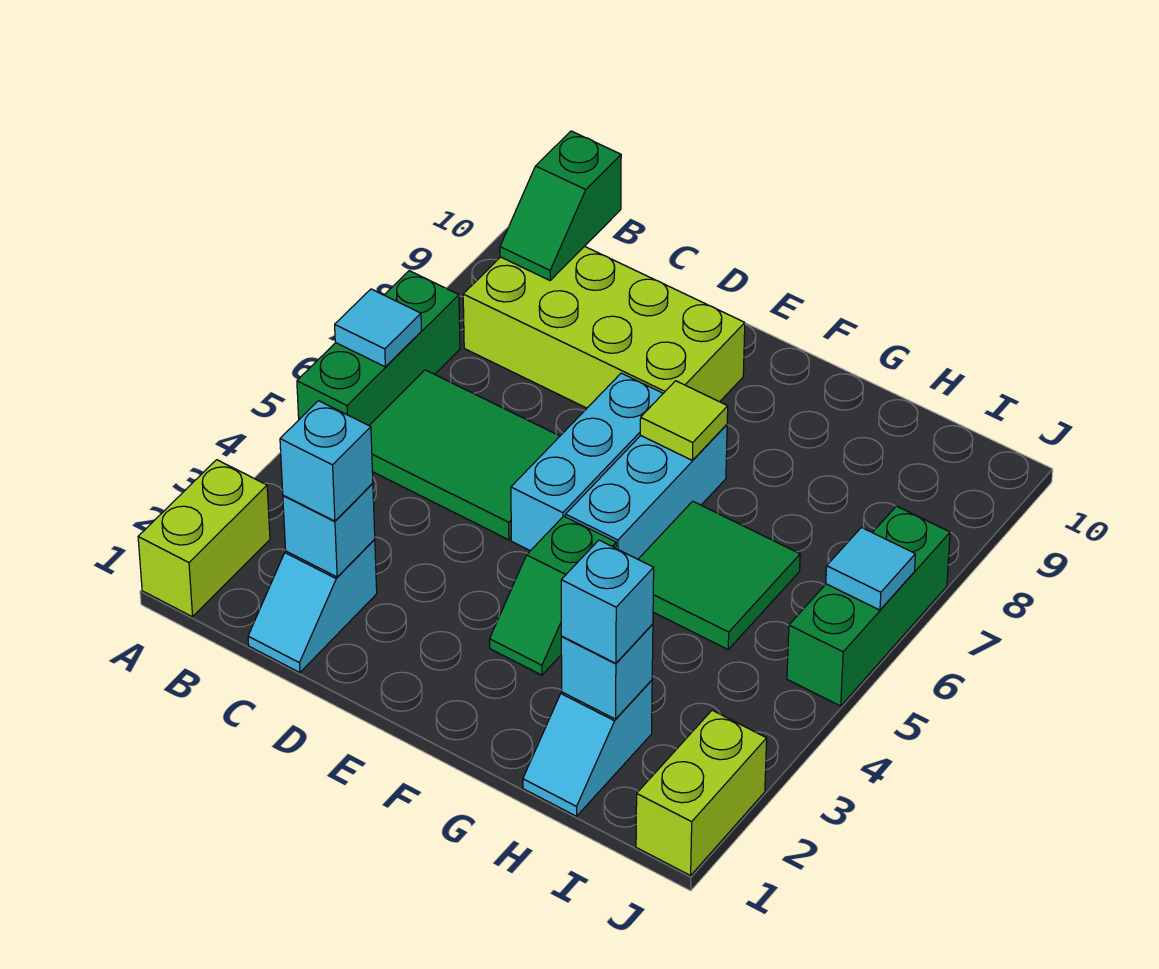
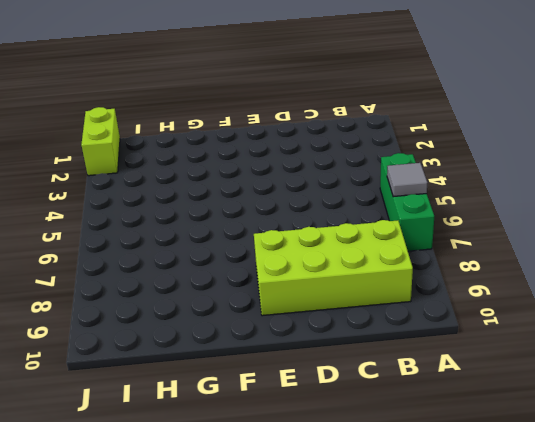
grey 1x1 tile [387,163,428,197] -> cyan 1x1 tile [335,289,421,367]
none -> lime 1x2 brick [138,460,270,617]
none -> green 2x3 tile [369,370,560,540]
none -> cyan 1x2 slope [248,539,377,673]

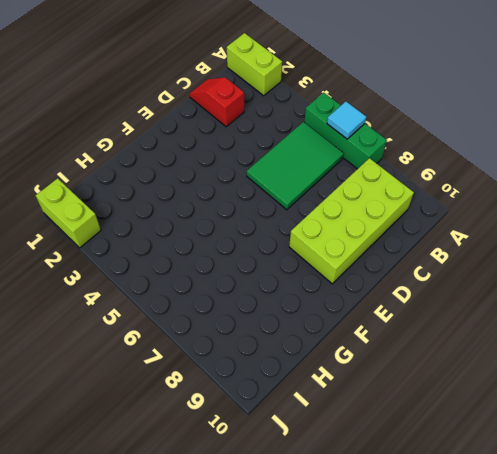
red 1x2 slope [190,77,244,127] -> cyan 1x2 slope [248,539,377,673]
none -> cyan 1x3 brick [511,373,663,551]
none -> green 1x2 slope [490,516,616,675]
none -> cyan 1x3 brick [566,425,727,559]

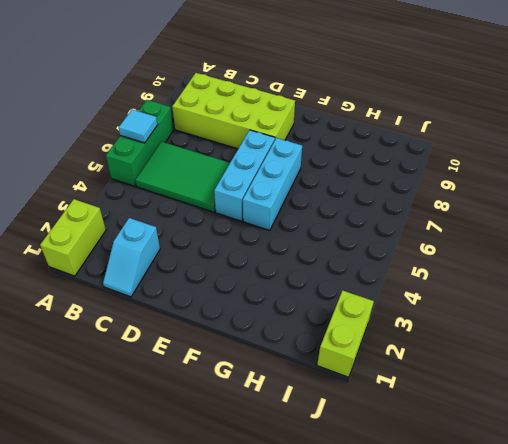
none -> green 1x2 slope [490,516,616,675]
none -> green 2x2 tile [638,501,800,649]
none -> cyan 1x2 slope [523,680,652,816]

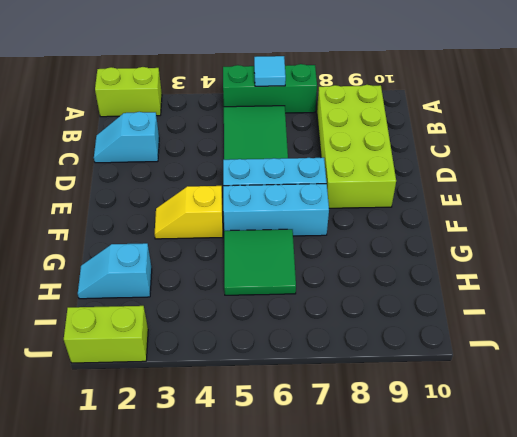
yellow 1x2 slope [155,186,223,239] -> green 1x2 slope [490,516,616,675]
none -> green 1x3 brick [787,506,950,706]
none -> green 1x2 slope [500,131,621,280]
none -> cyan 1x1 brick [283,483,375,577]

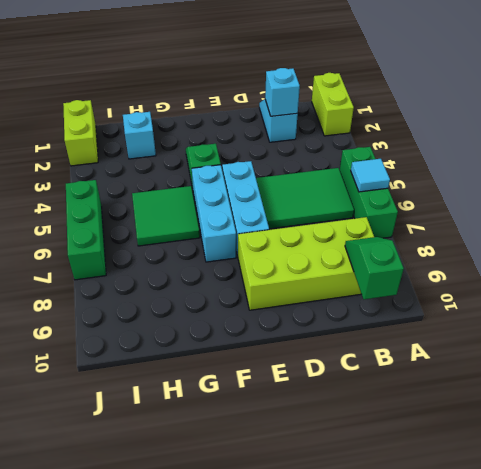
none -> lime 1x1 tile [640,381,728,461]
none -> cyan 1x1 brick [561,624,653,719]
none -> cyan 1x1 tile [826,528,915,610]

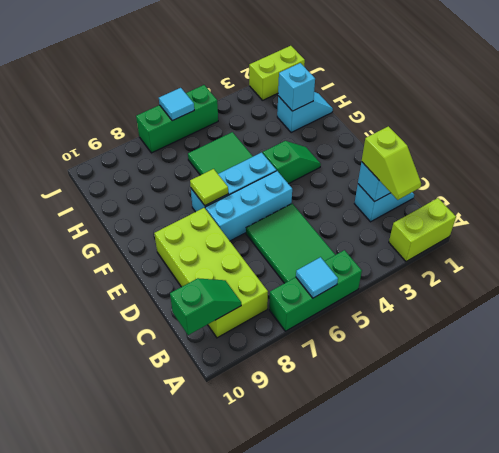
lime 1x2 slope [362,126,421,200] -> cyan 1x1 brick [280,401,373,521]
none -> cyan 1x1 brick [561,540,654,663]

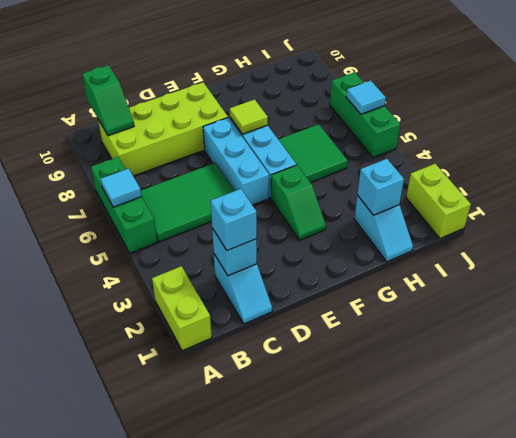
none -> cyan 1x1 brick [561,540,654,663]

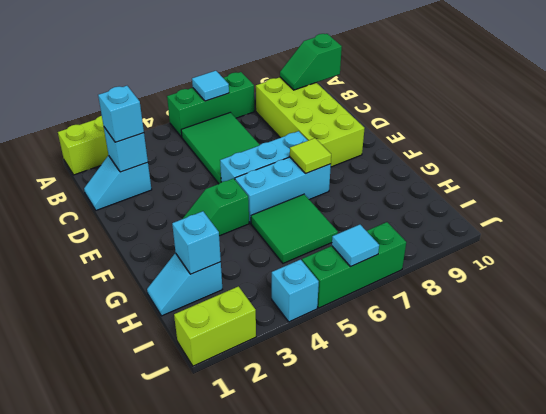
cyan 1x1 brick [272,260,319,322] -> cyan 1x1 brick moved to [561,540,654,663]

